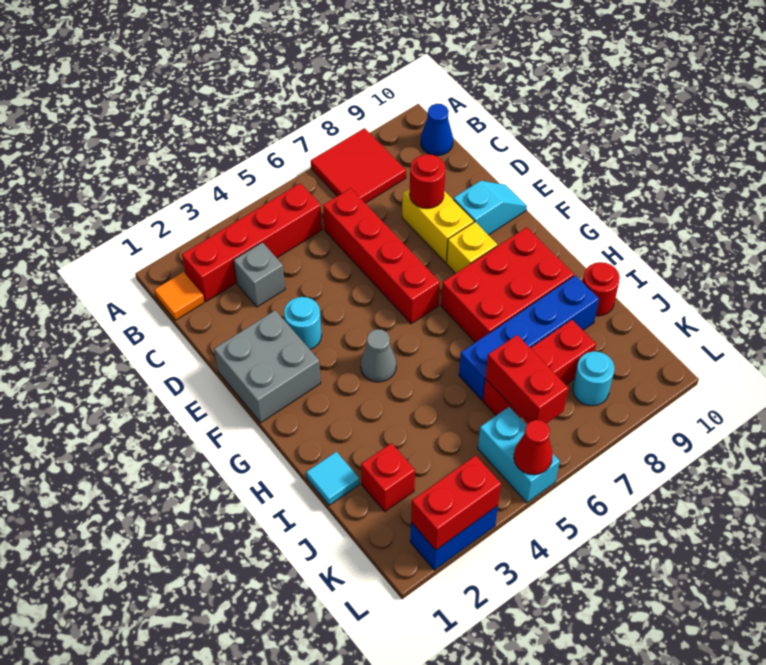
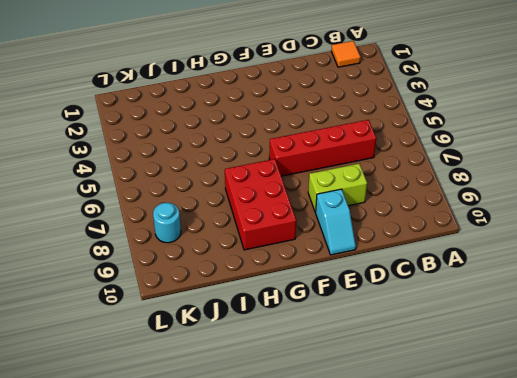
lime 1x2 brick [308,164,367,212] -> yellow 1x2 brick [402,188,474,263]
none -> red 2x2 tile [311,128,406,203]
none -> red 1x4 brick [182,183,322,301]
none -> blue 1x1 cone [421,104,453,156]

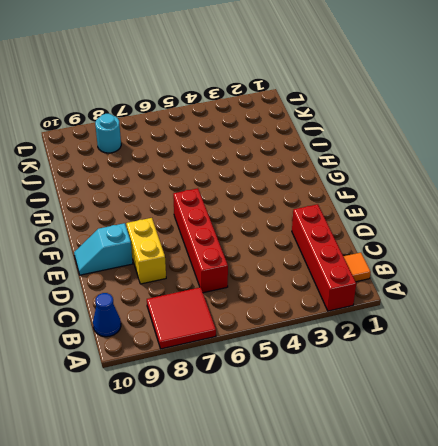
red 1x4 brick [292,204,356,311] -> red 1x4 brick turned to [182,183,322,301]
none -> grey 1x1 brick [234,242,285,307]
none -> grey 2x2 brick [214,310,321,423]
none -> cyan 1x1 round brick [284,297,322,349]

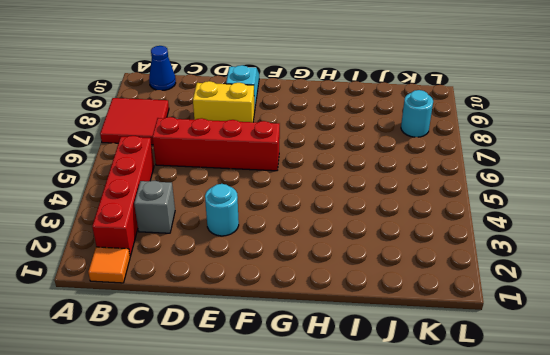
none -> grey 2x2 brick [214,310,321,423]
none -> yellow 1x1 brick [447,222,497,273]
none -> grey 1x1 cone [361,329,396,382]

